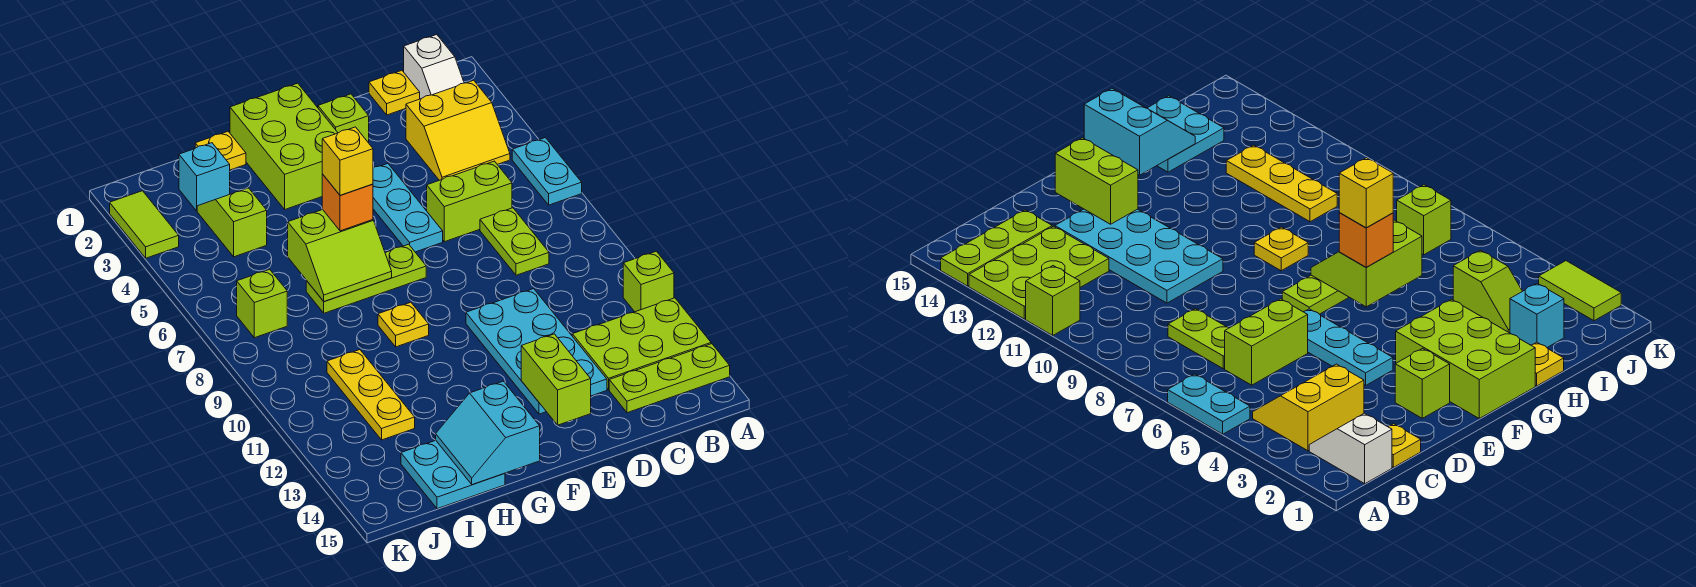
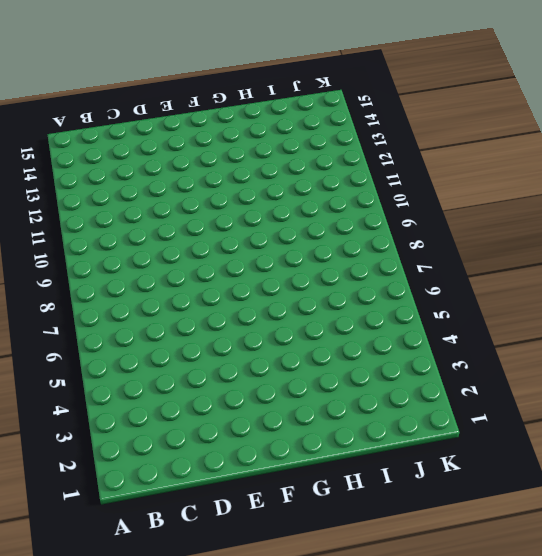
none -> cyan 1x2 plate [512,138,582,205]
none -> lime 1x1 brick [623,251,674,312]
none -> lime 2x3 plate [572,298,711,390]

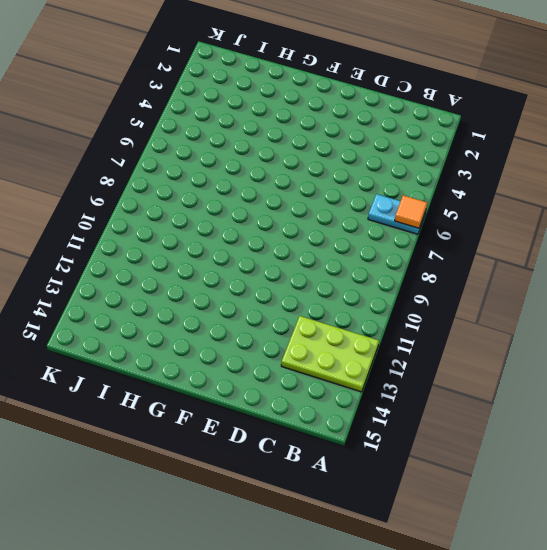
cyan 1x2 plate [368,194,426,234] -> cyan 1x2 plate turned to [512,138,582,205]
orange 1x1 tile [395,195,427,228] -> none
none -> lime 1x1 brick [623,251,674,312]
none -> lime 1x3 plate [609,344,730,413]
none -> white 1x2 slope [404,35,464,99]

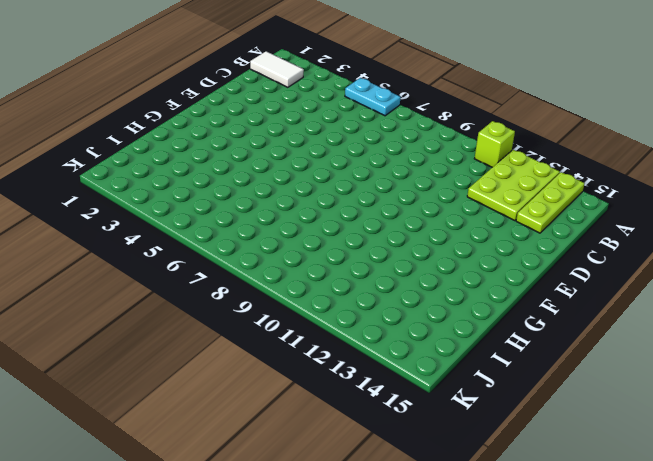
white 1x2 tile [250,51,304,87] -> white 1x2 slope [404,35,464,99]
none -> yellow 2x2 slope [406,80,510,180]
none -> yellow 1x1 plate [369,71,420,115]
none -> lime 1x2 brick [427,161,512,242]

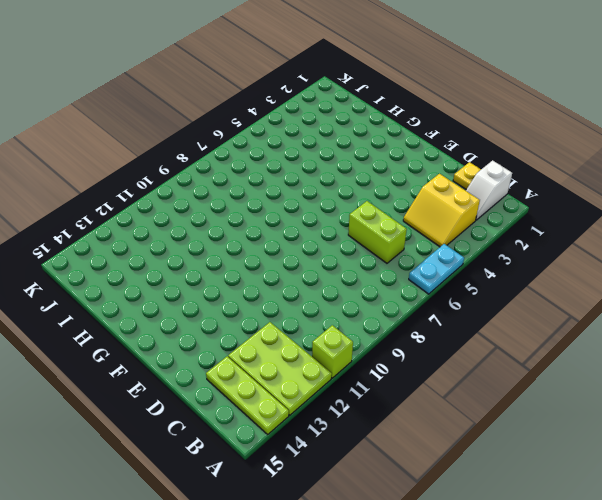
none -> lime 1x2 plate [480,208,549,275]
none -> cyan 2x4 plate [466,289,607,414]
none -> lime 1x1 brick [318,94,369,143]

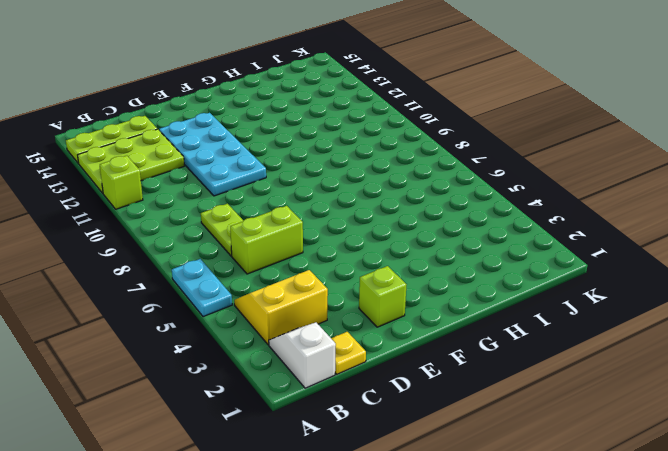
none -> cyan 1x3 plate [373,164,443,252]
none -> lime 2x3 brick [230,83,338,209]
none -> lime 1x3 plate [306,244,426,313]

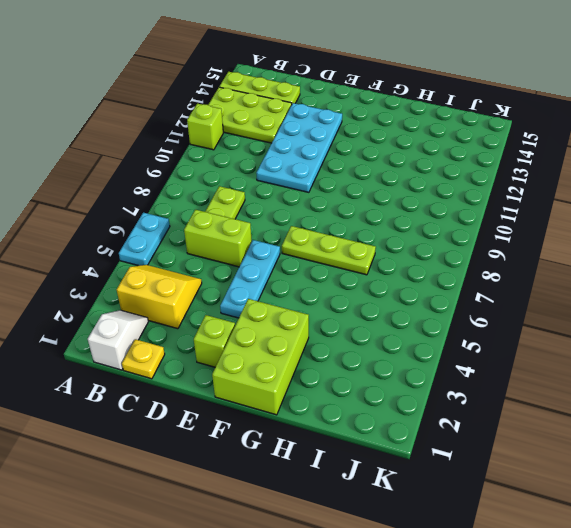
none -> yellow 1x1 plate [378,302,429,347]
none -> yellow 1x1 plate [195,132,246,170]
none -> cyan 2x2 plate [401,440,505,509]

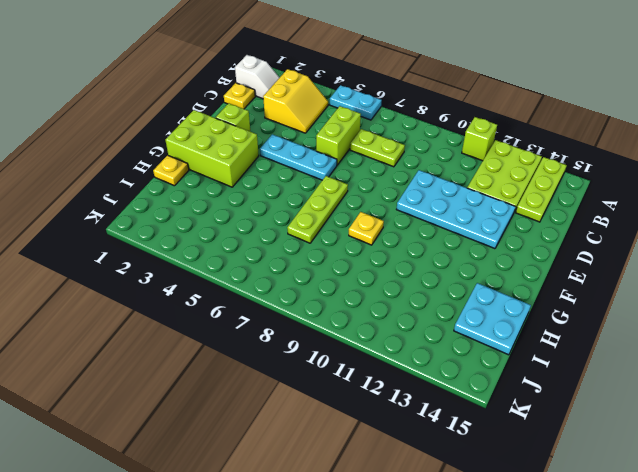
none -> cyan 1x1 brick [179,143,230,211]
none -> lime 1x2 slope [197,188,267,257]
none -> yellow 1x3 plate [327,350,415,440]

